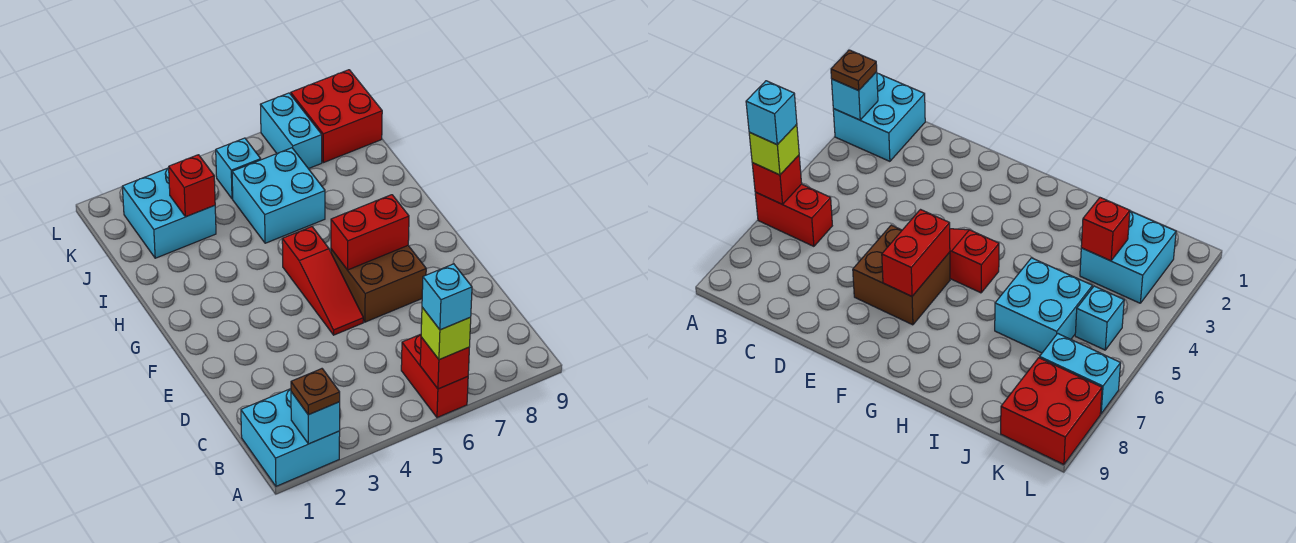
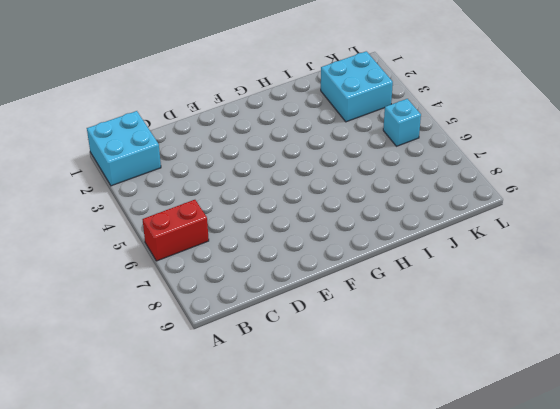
none -> red 1x3 slope [282,227,363,335]
none -> brown 2x2 brick [331,246,426,322]
none -> cyan 2x2 brick [232,148,325,243]

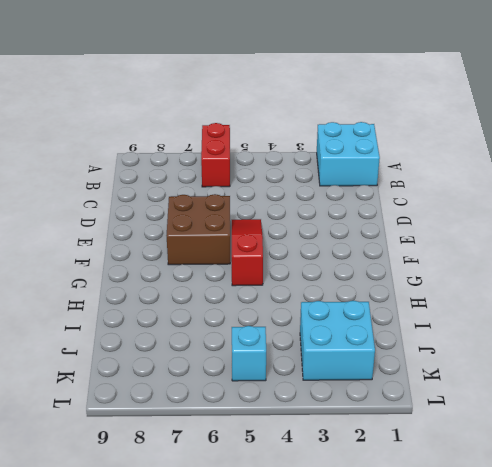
none -> cyan 2x2 brick [232,148,325,243]
none -> cyan 1x2 brick [260,93,322,169]
none -> red 2x2 brick [291,70,382,163]

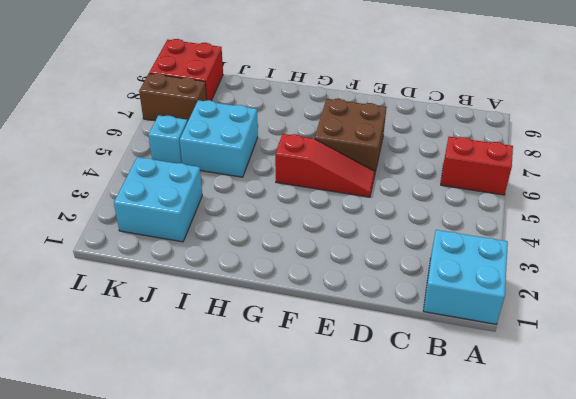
brown 1x2 brick [139,73,207,122] -> cyan 1x2 brick [260,93,322,169]
none -> cyan 1x1 brick [291,392,340,444]
none -> red 1x1 brick [420,337,469,389]
none -> red 1x2 brick [331,195,409,270]

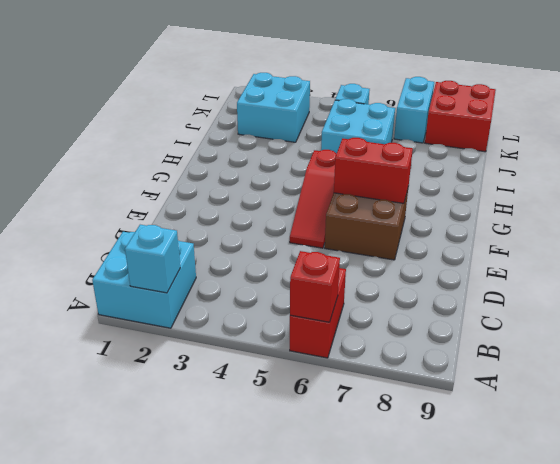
none -> red 1x1 brick [169,155,215,217]
none -> brown 1x1 plate [291,369,340,415]
none -> lime 1x1 brick [421,307,471,360]

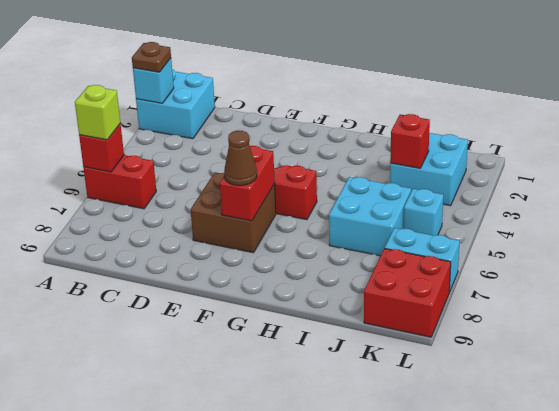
brown 1x1 cone [224,131,257,186] -> none
none -> cyan 1x1 brick [422,264,472,330]

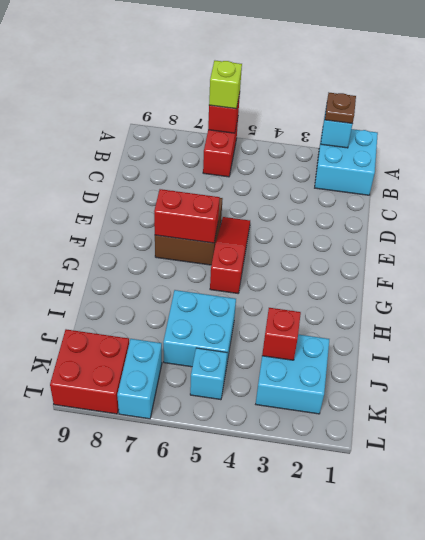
none -> cyan 1x1 brick [422,264,472,330]

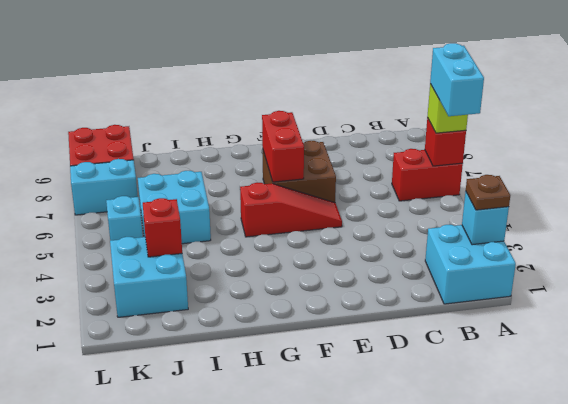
cyan 1x2 brick [430,43,484,116] -> cyan 1x1 brick [422,264,472,330]

